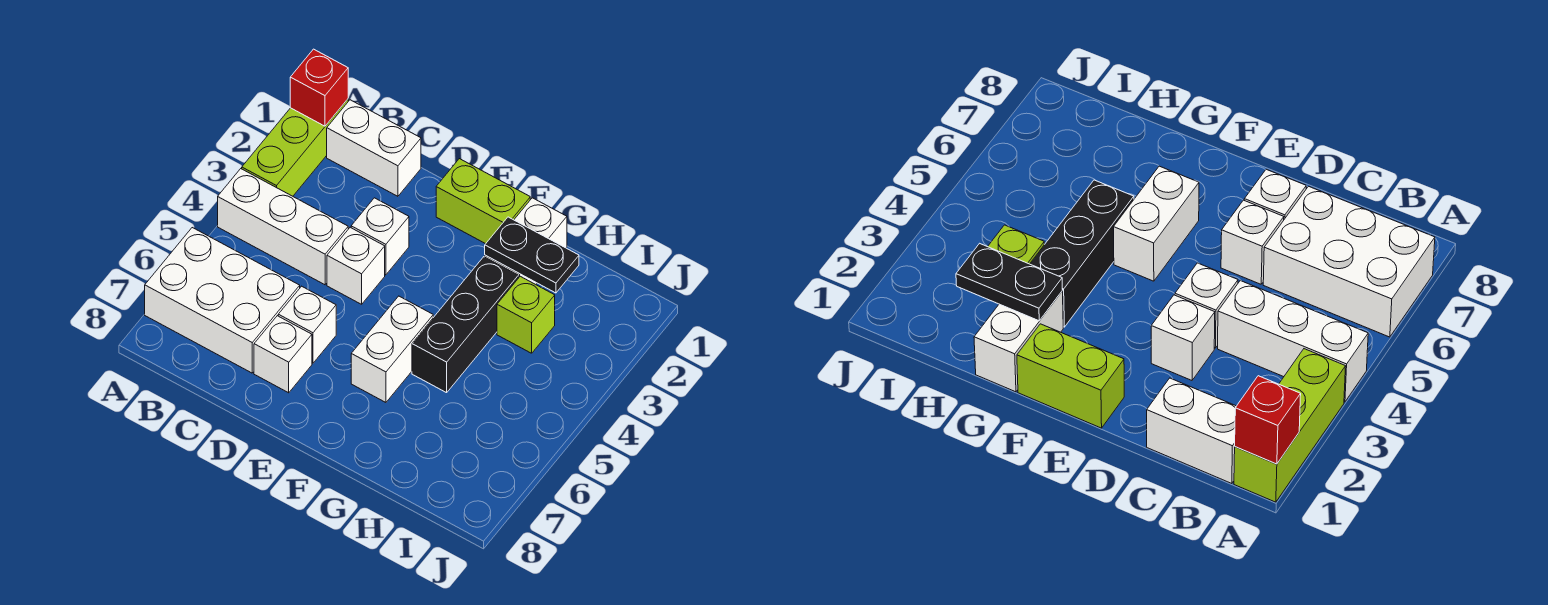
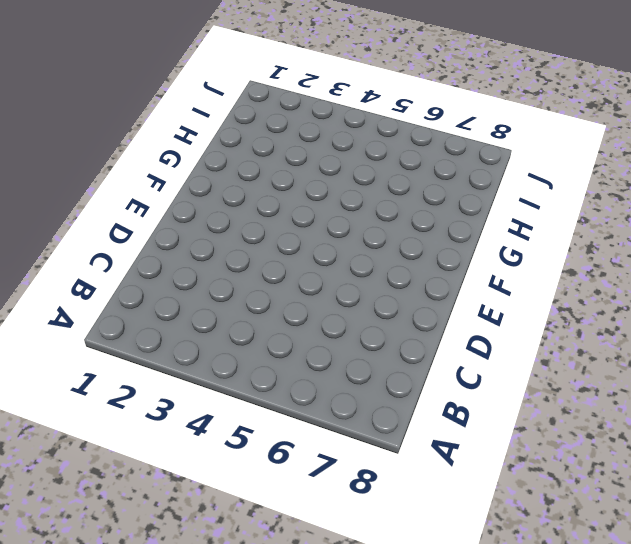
none -> lime 1x3 brick [242,99,348,196]
none -> white 1x3 brick [218,169,348,285]
none -> white 2x3 brick [145,228,300,373]

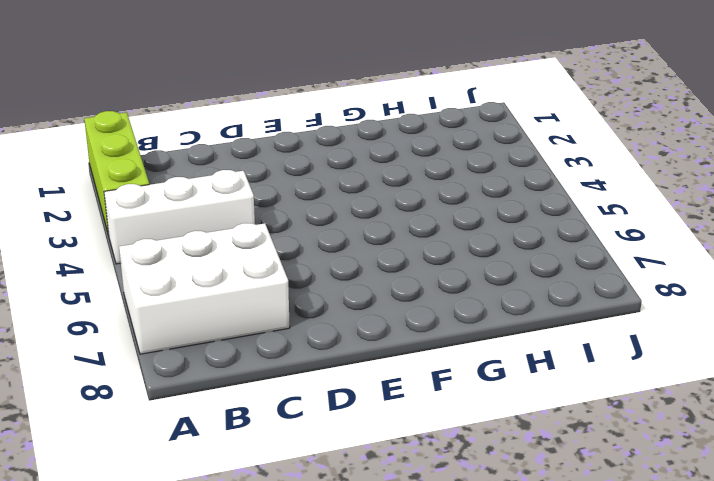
none -> white 1x2 brick [327,100,421,196]
none -> white 1x1 brick [351,198,409,275]
none -> white 1x1 brick [327,227,385,304]

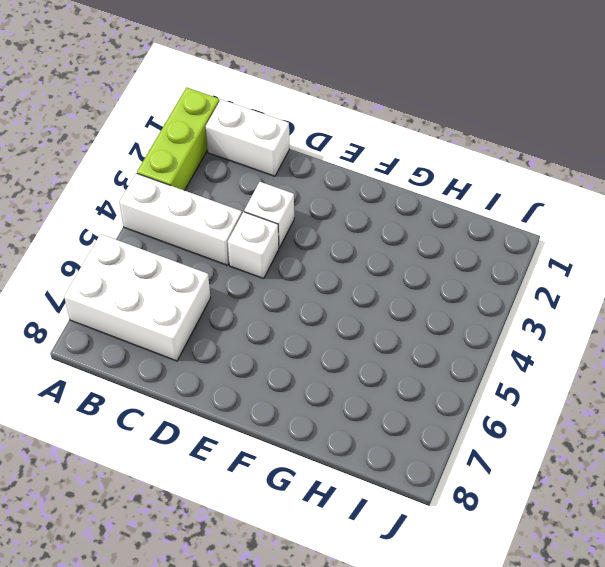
none -> white 1x1 brick [278,286,336,363]
none -> white 1x1 brick [254,316,312,393]
none -> lime 1x2 brick [436,159,530,244]

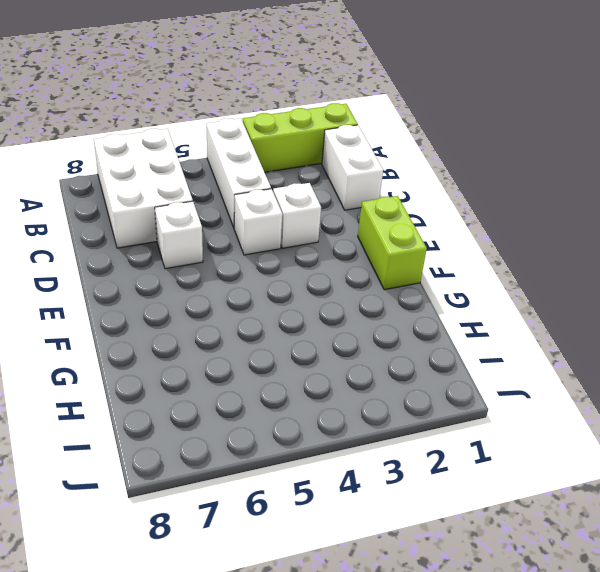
none -> white 1x1 brick [254,316,312,393]
none -> white 1x2 brick [351,296,433,402]
none -> white 1x2 brick [485,198,567,284]

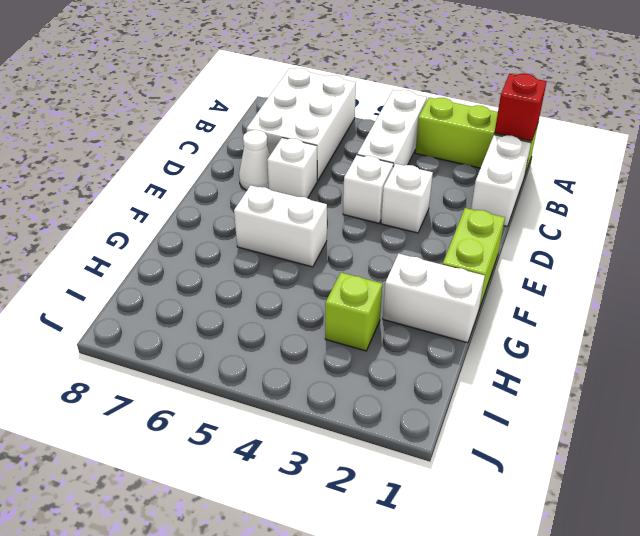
white 1x1 cone [239,130,270,190] -> white 1x1 brick [254,316,312,393]
none -> black 1x3 brick [412,257,518,393]
none -> black 1x2 plate [485,217,579,293]

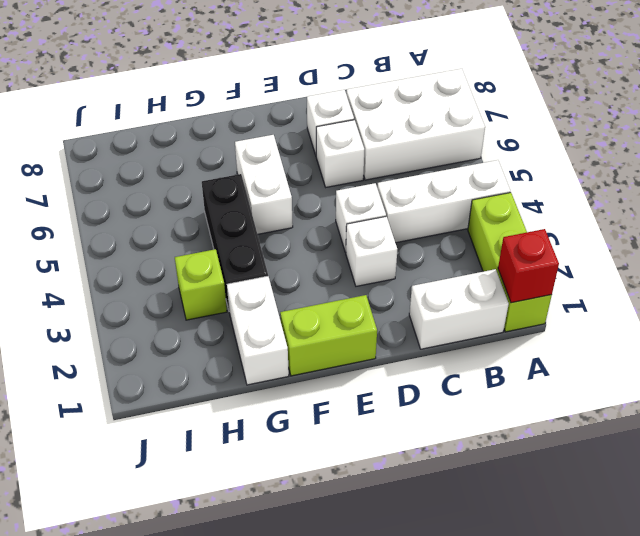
none -> black 1x2 plate [485,217,579,293]

